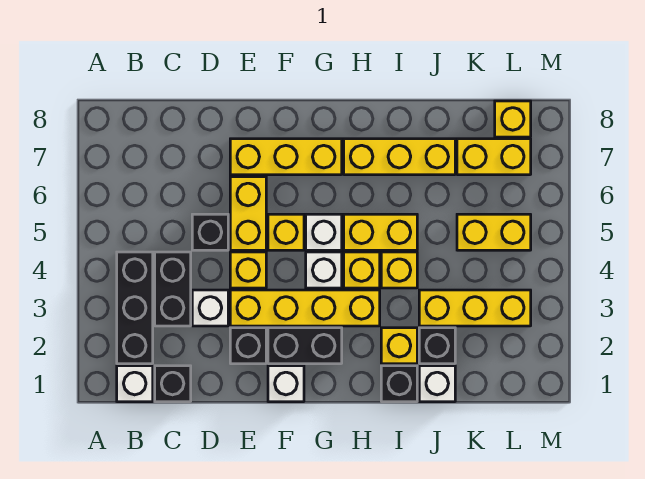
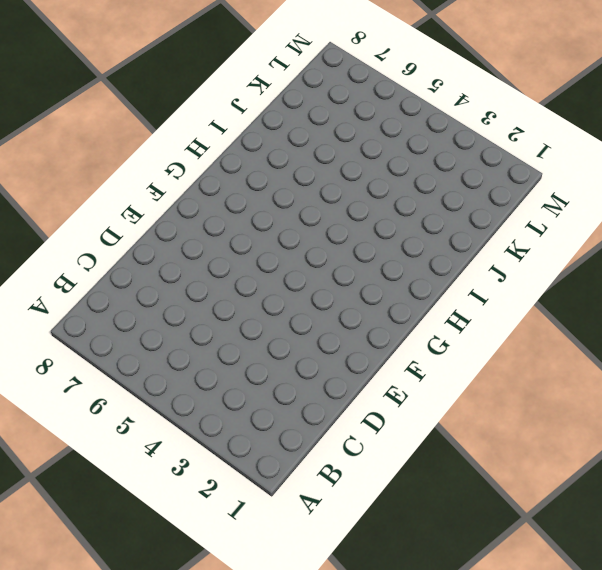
none -> white 1x1 brick [117,366,153,402]
none -> black 1x3 brick [117,252,153,364]
none -> black 1x1 brick [155,366,191,402]

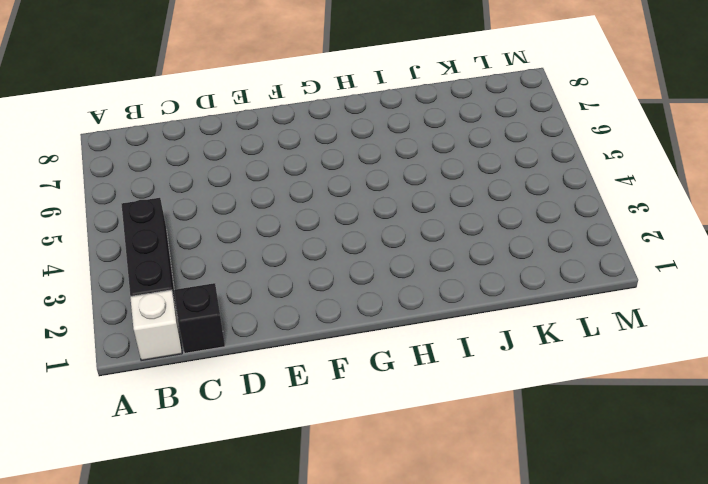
none -> black 1x2 brick [155,252,191,326]
none -> white 1x1 brick [192,290,228,326]
none -> black 1x1 brick [192,214,228,250]

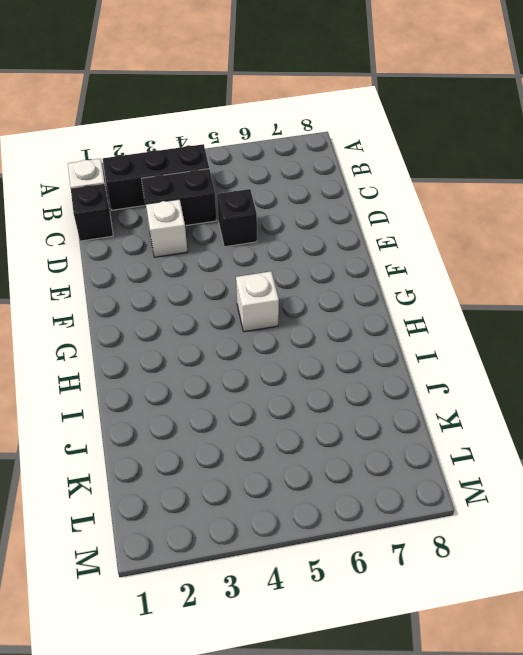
none -> black 1x1 brick [230,328,266,364]
none -> yellow 1x4 brick [230,290,380,326]
none -> yellow 1x1 brick [230,252,266,288]

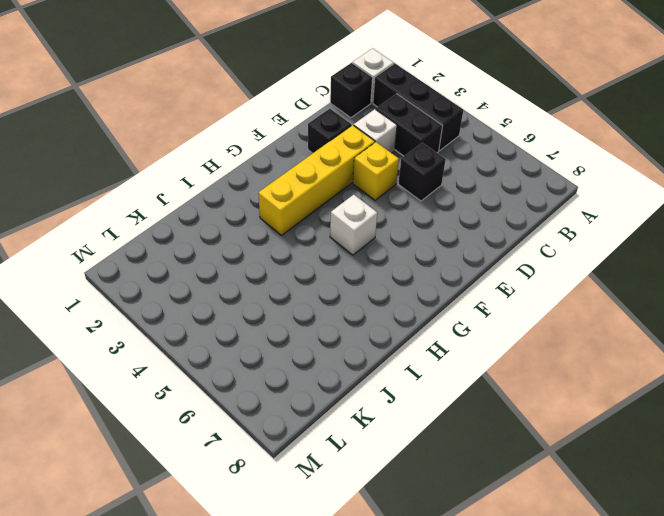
none -> yellow 1x2 brick [230,177,266,250]
none -> yellow 1x3 brick [230,139,342,175]
none -> white 1x1 brick [268,366,304,402]

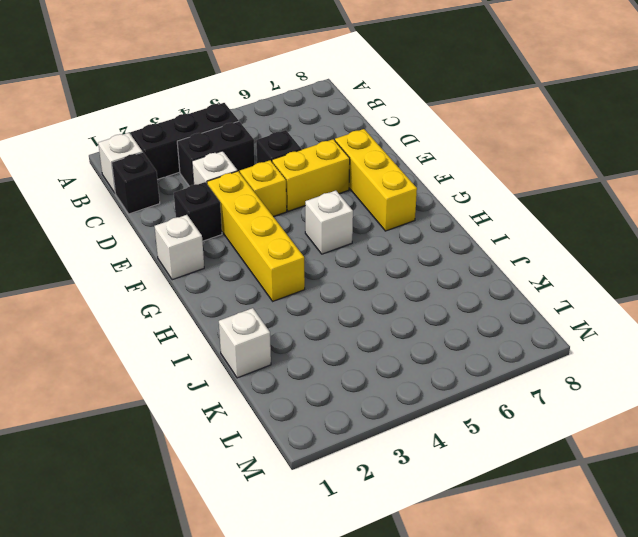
none -> black 1x2 brick [268,328,342,364]
none -> yellow 1x1 brick [268,214,304,250]
none -> white 1x1 brick [306,252,342,288]

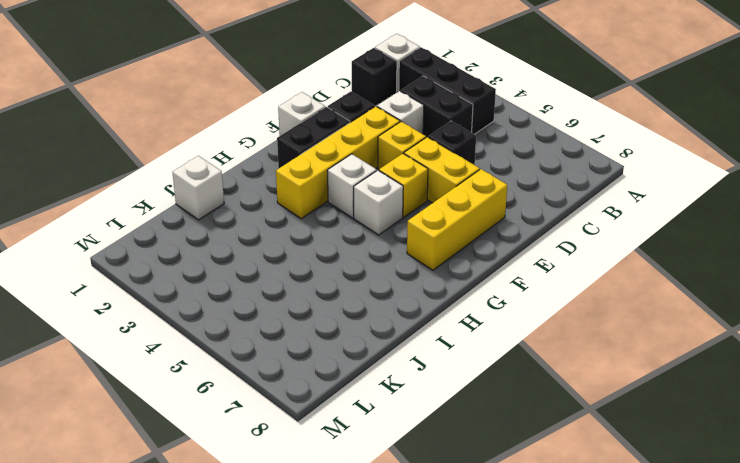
none -> yellow 1x1 brick [344,252,380,288]
none -> yellow 1x2 brick [344,214,417,250]
none -> yellow 1x3 brick [344,139,455,175]

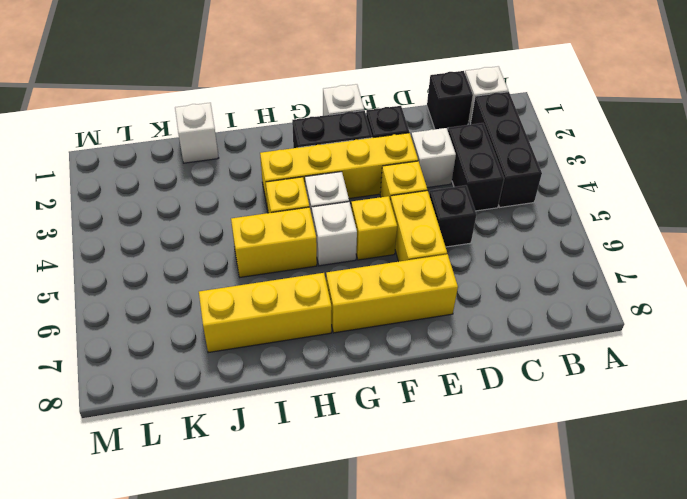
none -> black 1x1 brick [381,366,417,402]
none -> yellow 1x1 brick [381,328,417,364]
none -> yellow 1x1 brick [381,252,417,288]

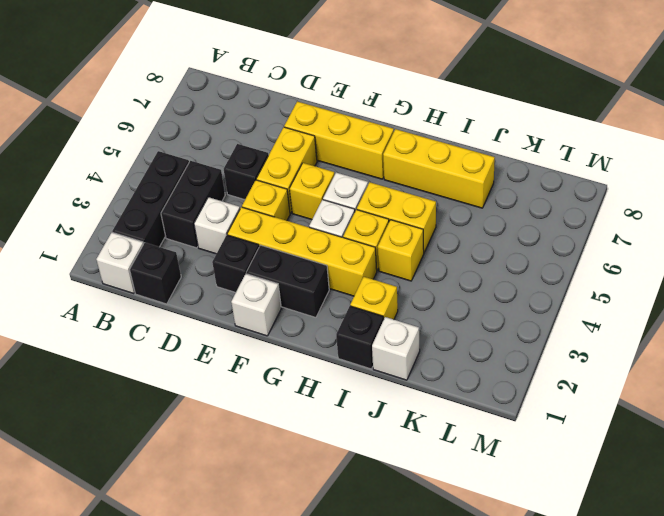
none -> black 1x1 brick [419,328,455,364]
none -> yellow 1x3 brick [419,290,531,326]
none -> yellow 1x2 brick [457,214,531,250]

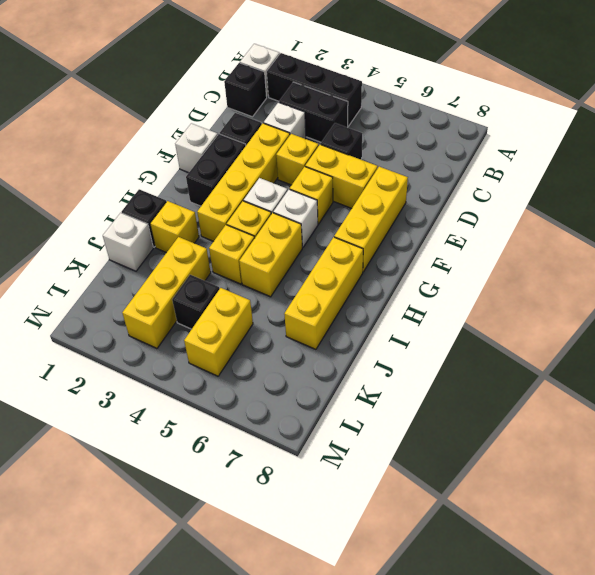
black 1x1 brick [172,275,219,329] -> black 1x1 brick moved to [419,328,455,364]
none -> yellow 1x2 brick [457,139,531,175]
none -> yellow 1x1 brick [495,101,531,137]

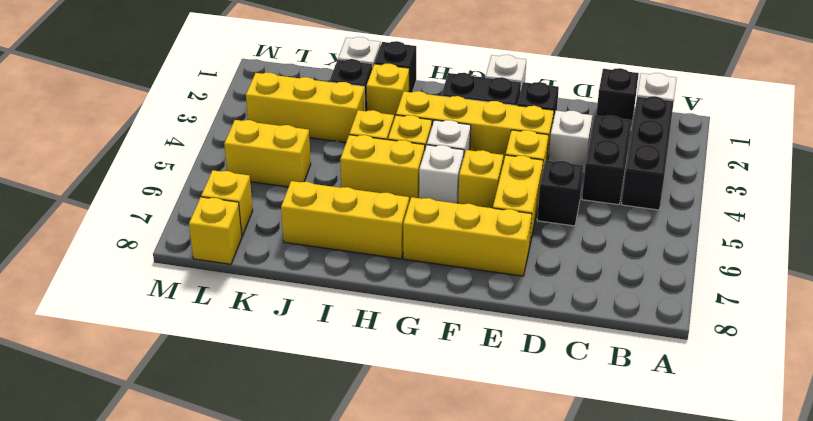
yellow 1x1 brick [201,170,253,236] -> yellow 1x2 brick [457,139,531,175]

